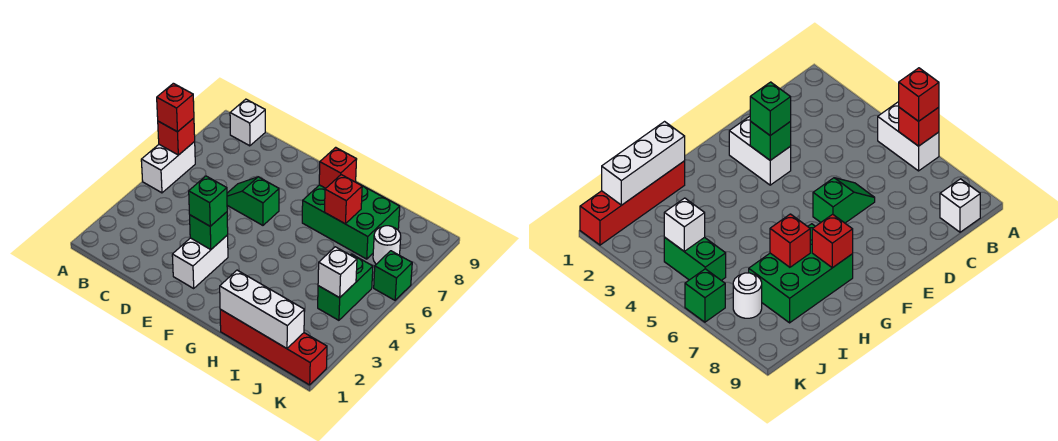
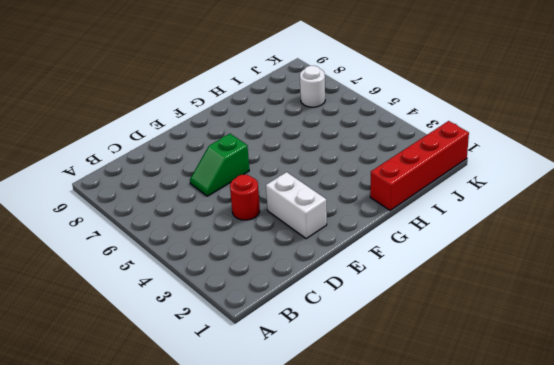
red 1x1 round brick [230,175,260,220] -> none
none -> white 1x2 brick [141,142,195,193]
none -> white 1x1 brick [230,99,265,146]
none -> green 2x3 brick [302,185,400,259]

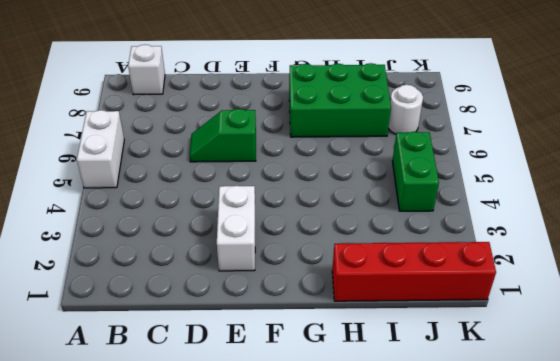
none -> green 1x1 brick [374,251,412,300]
none -> red 1x1 brick [158,118,195,155]
none -> green 1x1 brick [190,212,228,250]

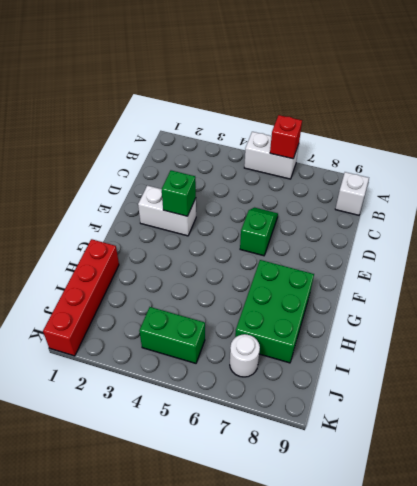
none -> green 1x1 brick [374,251,412,300]
none -> red 1x1 brick [319,147,357,188]
none -> white 1x3 brick [220,270,304,349]

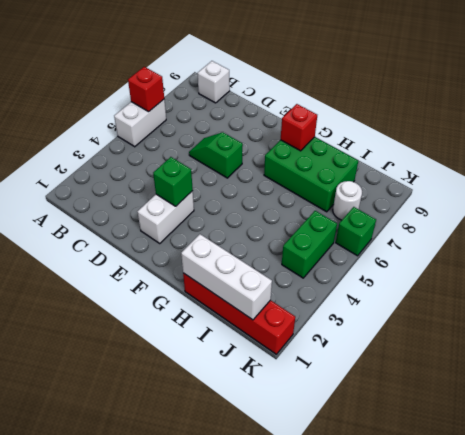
none -> red 1x1 brick [324,175,362,224]
none -> white 1x1 brick [318,247,357,298]
none -> red 1x1 brick [157,83,194,132]

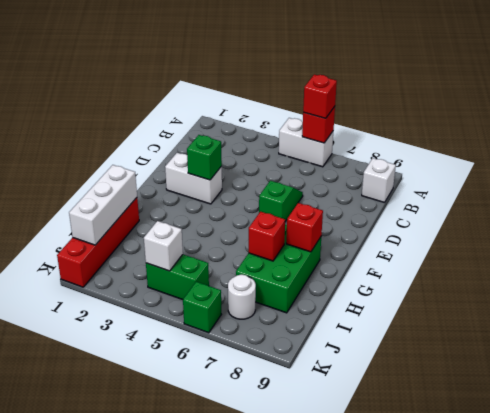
none -> green 1x1 brick [189,176,227,226]

